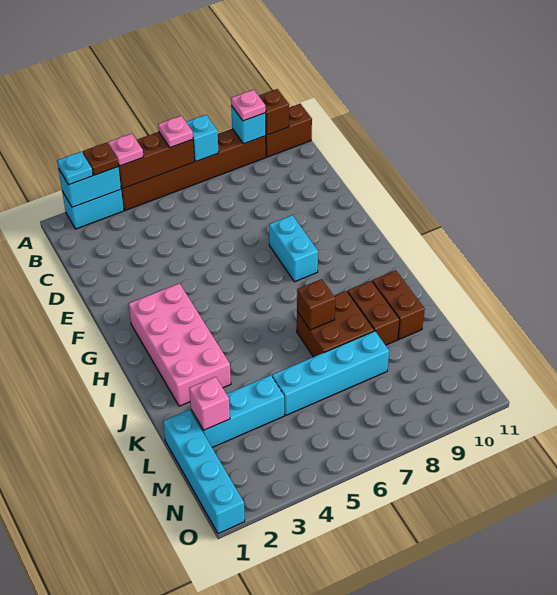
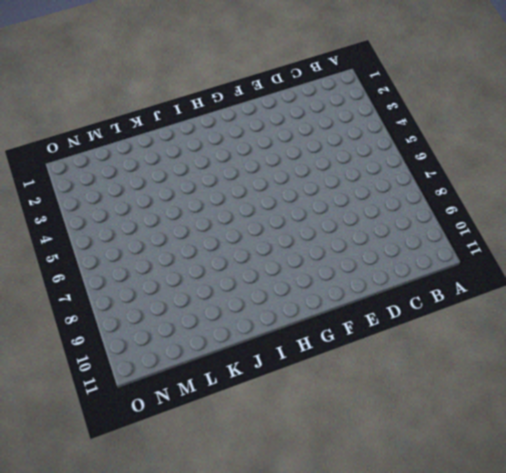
none -> cyan 1x2 brick [62,190,124,229]
none -> brown 1x6 brick [121,129,266,211]
none -> brown 1x2 brick [266,104,312,157]

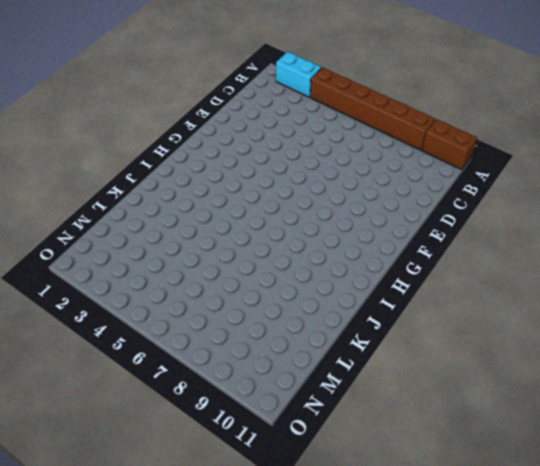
none -> cyan 1x2 brick [269,215,318,282]
none -> pink 2x4 brick [129,283,231,406]
none -> brown 2x2 brick [297,291,374,357]

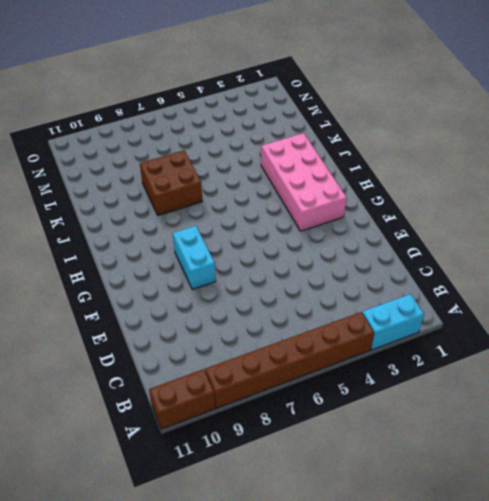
none -> brown 1x2 brick [348,281,400,345]
none -> brown 1x2 brick [372,270,425,339]
none -> cyan 1x4 brick [163,410,245,534]

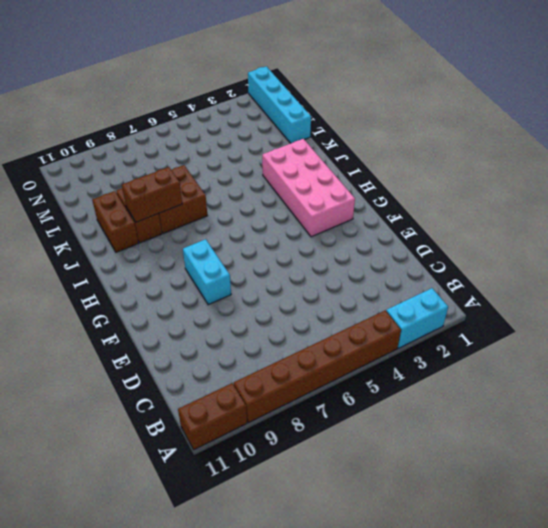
brown 1x2 brick [122,167,182,222] -> none
none -> cyan 1x3 brick [191,375,284,447]
none -> cyan 1x4 brick [272,331,389,416]
none -> cyan 1x2 brick [59,167,121,207]

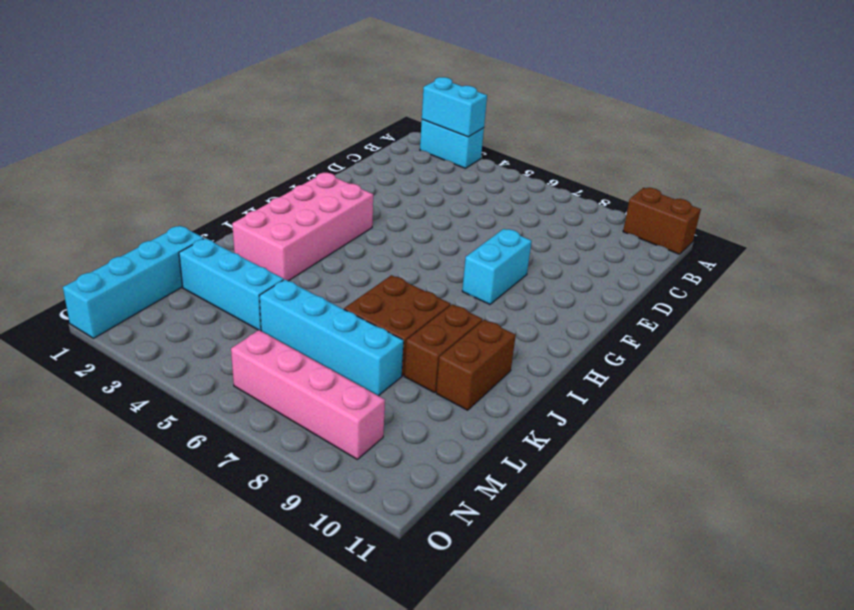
pink 1x4 brick [231,330,385,459] -> none
none -> brown 1x6 brick [121,129,266,211]
none -> brown 1x3 brick [118,132,195,189]
none -> cyan 1x1 brick [186,115,219,161]

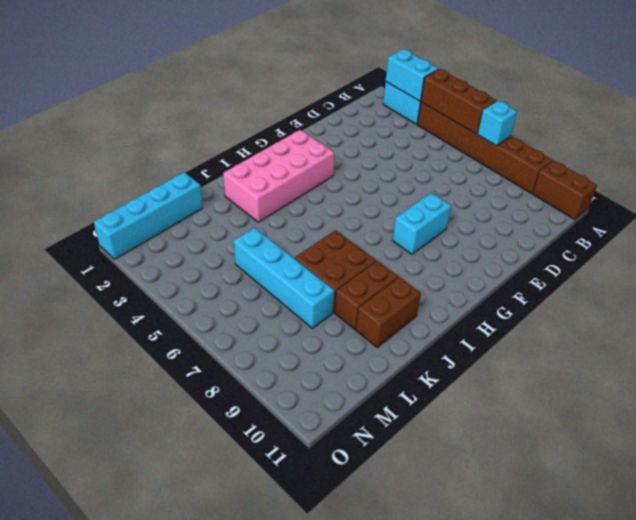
none -> cyan 1x3 brick [191,375,284,447]
none -> cyan 1x1 brick [231,106,266,144]
none -> brown 1x1 brick [259,89,289,135]

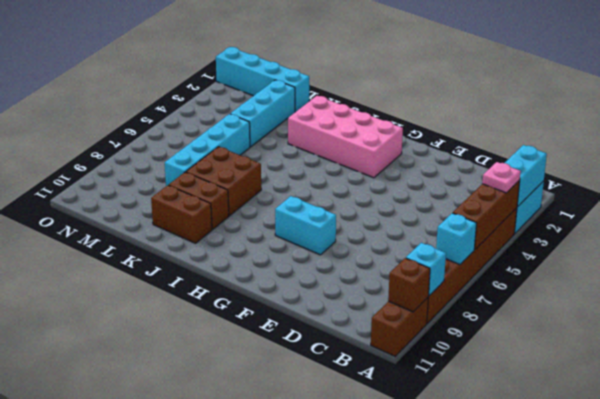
none -> brown 1x1 brick [297,279,336,330]
none -> pink 1x1 brick [189,377,230,430]
none -> cyan 1x1 plate [57,152,93,185]

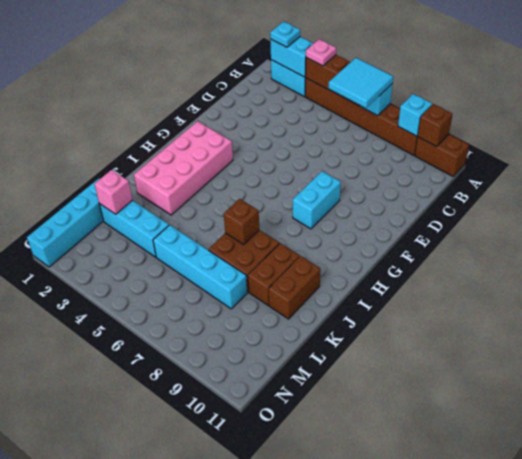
cyan 2x2 tile [329,58,393,108] -> pink 1x1 plate [158,116,193,148]
none -> brown 1x1 plate [83,143,118,175]
none -> pink 1x1 plate [231,90,266,121]

